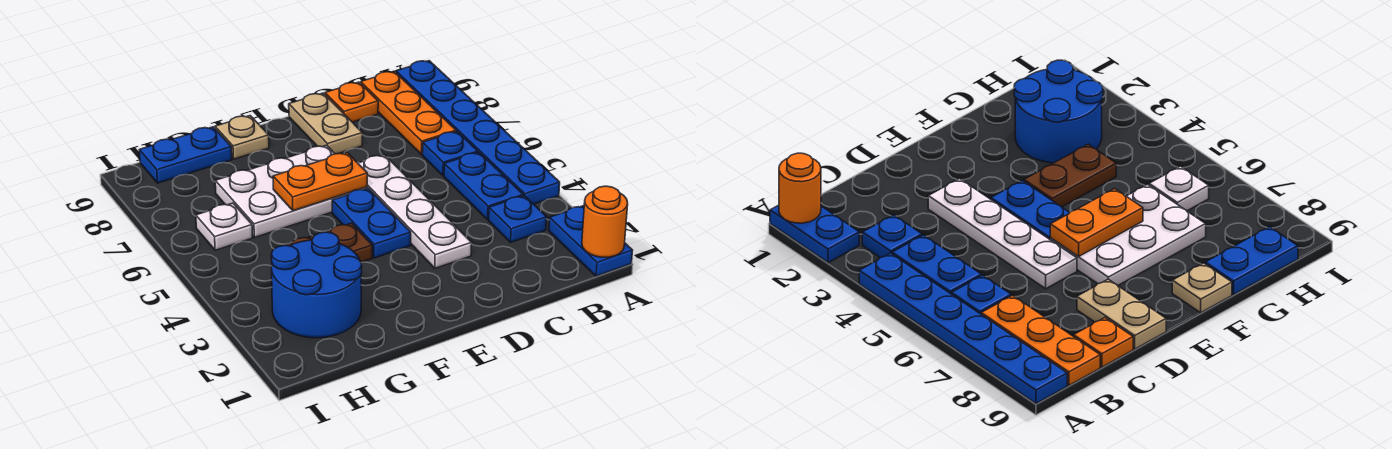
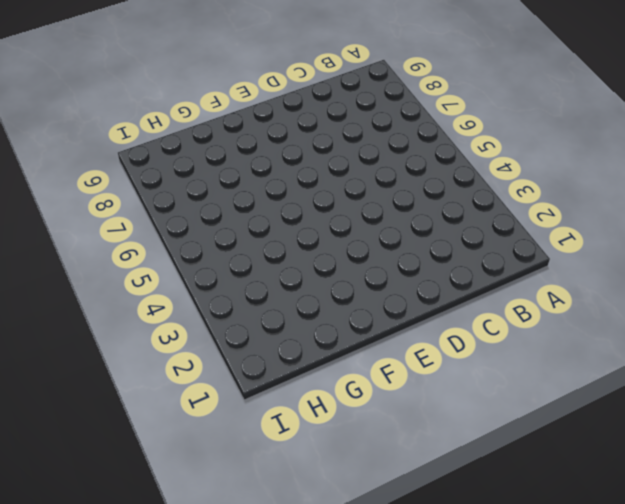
none -> blue 1x2 plate [549,206,633,276]
none -> blue 1x6 plate [396,61,560,204]
none -> blue 1x1 plate [489,196,547,242]

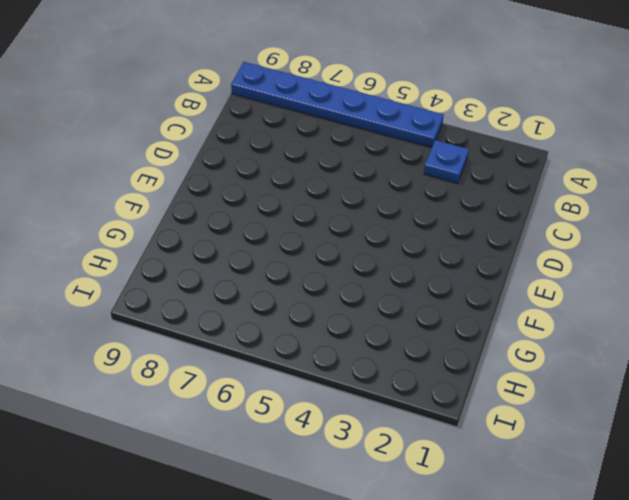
none -> blue 1x2 plate [549,206,633,276]
none -> blue 1x2 plate [444,152,523,220]
none -> blue 1x1 plate [422,131,478,176]

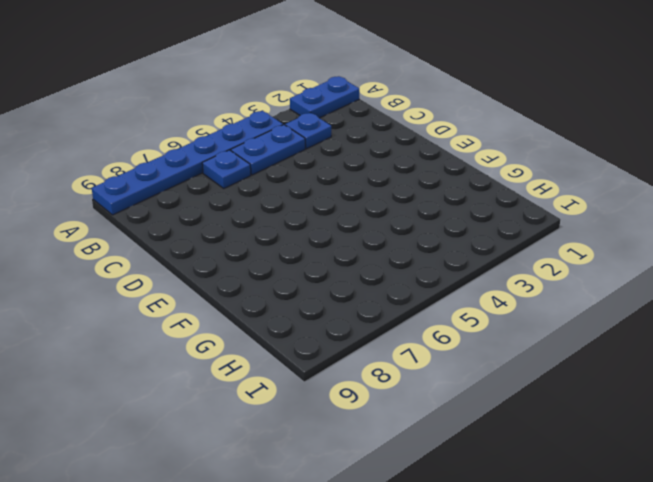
none -> orange 1x3 plate [361,71,456,155]
none -> orange 1x1 plate [325,82,378,122]
none -> white 1x4 plate [358,155,472,268]

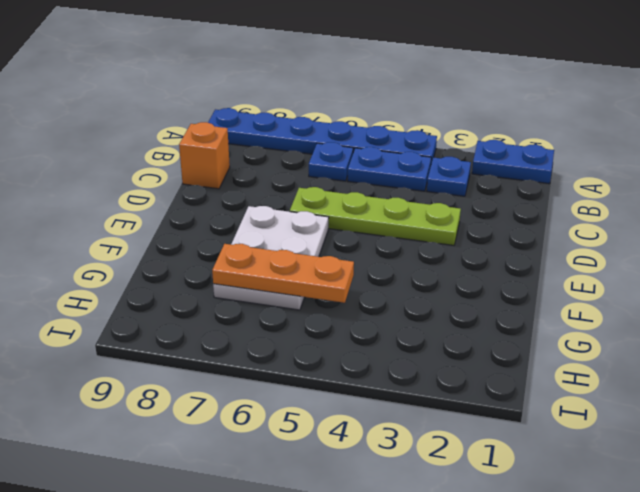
orange 1x1 brick [179,122,230,189] -> orange 1x1 plate [325,82,378,122]
lime 1x4 plate [290,187,461,245] -> white 1x4 plate [358,155,472,268]
orange 1x3 plate [212,244,354,303] -> orange 1x3 plate moved to [361,71,456,155]
none -> tan 1x2 plate [289,93,363,154]
none -> blue 1x2 plate [332,188,411,258]
none -> brown 1x2 plate [284,223,372,263]

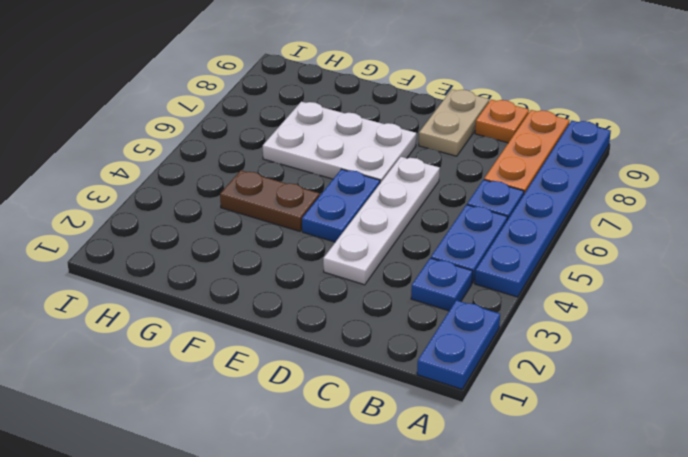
none -> tan 1x1 plate [215,116,269,159]
none -> blue 2x2 round brick [271,232,362,338]
none -> blue 1x2 plate [139,127,232,183]

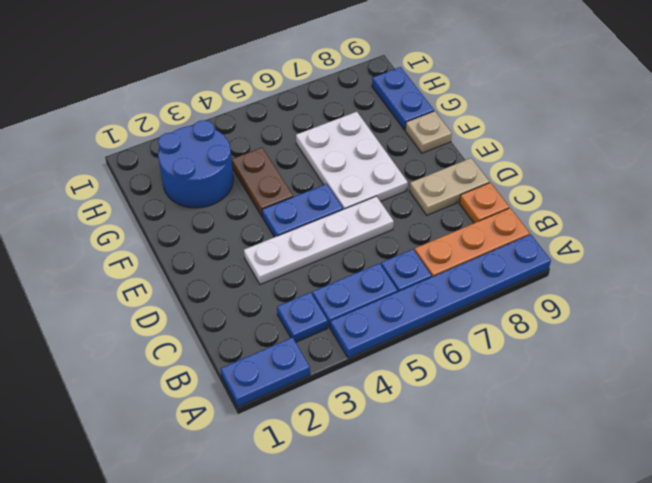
none -> white 1x1 plate [196,203,252,250]
none -> orange 1x1 round brick [582,186,628,257]
none -> orange 1x2 plate [273,153,367,211]

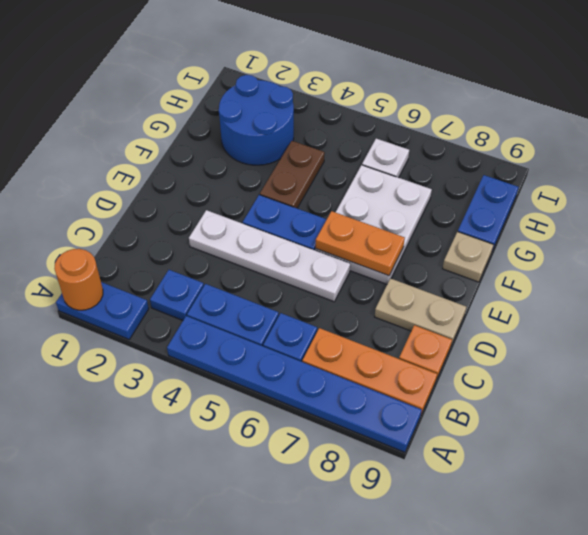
orange 1x2 plate [316,211,405,276] -> orange 1x2 plate turned to [273,153,367,211]

